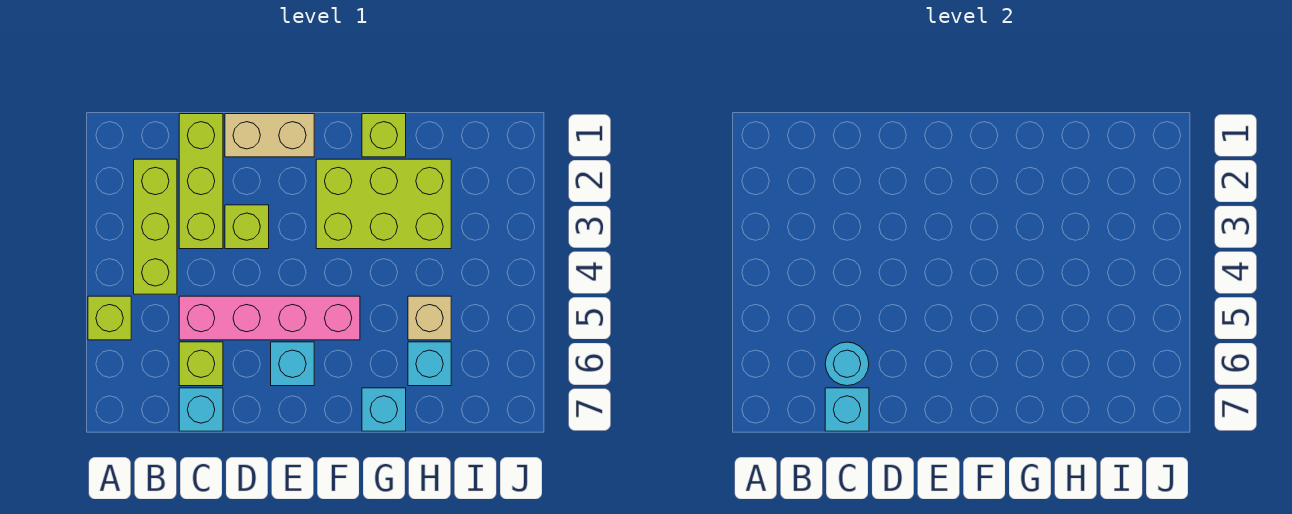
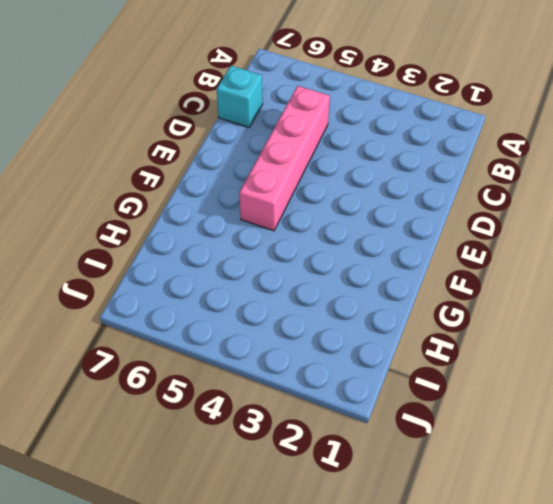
none -> lime 1x1 brick [88,296,131,340]
none -> lime 1x3 brick [134,159,177,294]
none -> lime 1x3 brick [179,114,223,249]

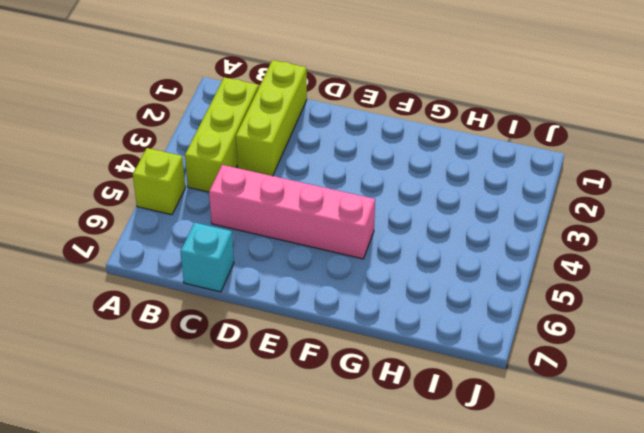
none -> lime 1x1 brick [179,342,223,386]
none -> tan 1x2 brick [225,114,314,157]
none -> lime 1x1 brick [225,205,269,249]

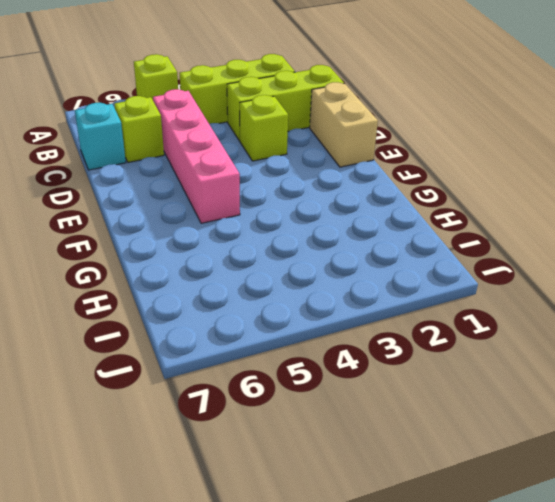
none -> cyan 1x1 brick [271,342,314,386]
none -> lime 2x3 brick [316,159,451,249]
none -> lime 1x1 brick [362,114,406,157]

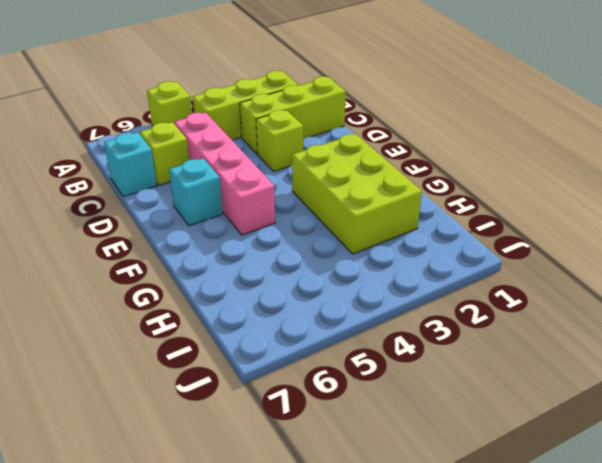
none -> tan 1x2 brick [225,114,314,157]
none -> lime 1x1 brick [362,114,406,157]
none -> cyan 1x1 brick [362,388,406,431]

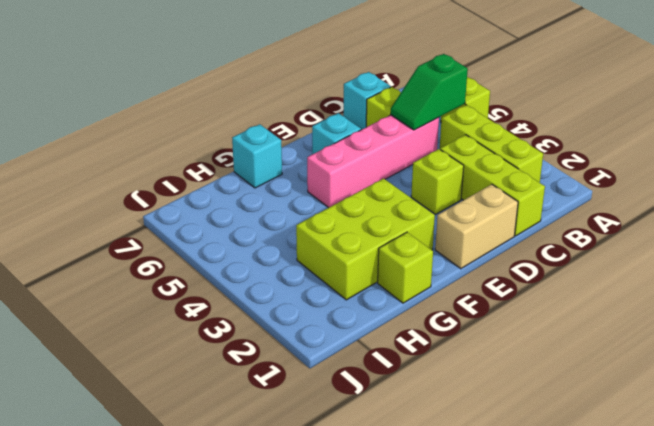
green 1x2 slope [391,54,468,130] -> none
none -> tan 1x1 brick [408,296,451,340]
none -> cyan 1x1 brick [408,342,451,386]
none -> cyan 1x1 round brick [825,342,869,386]

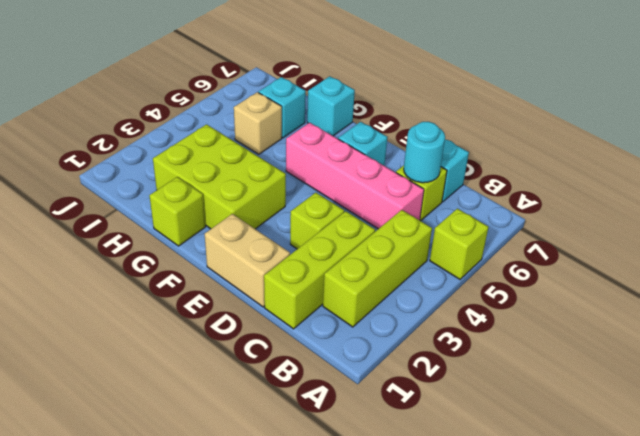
none -> cyan 1x1 brick [825,388,869,431]

